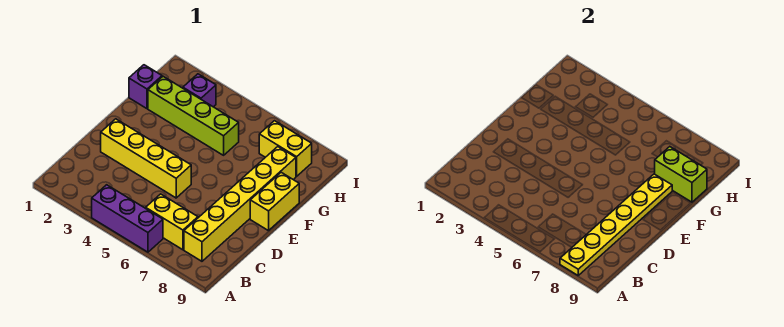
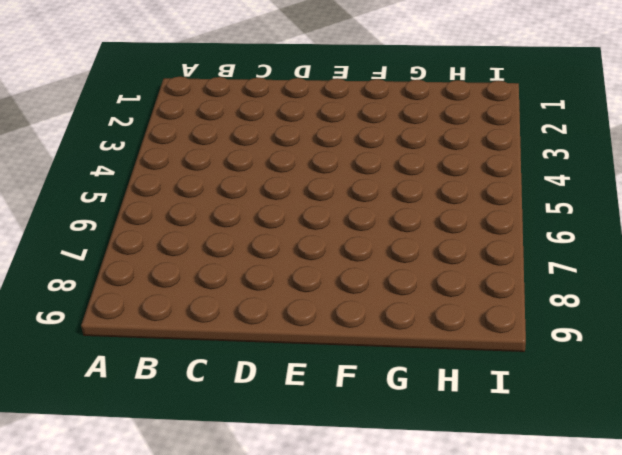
none -> purple 1x3 brick [92,185,163,252]
none -> yellow 1x2 brick [146,194,198,250]

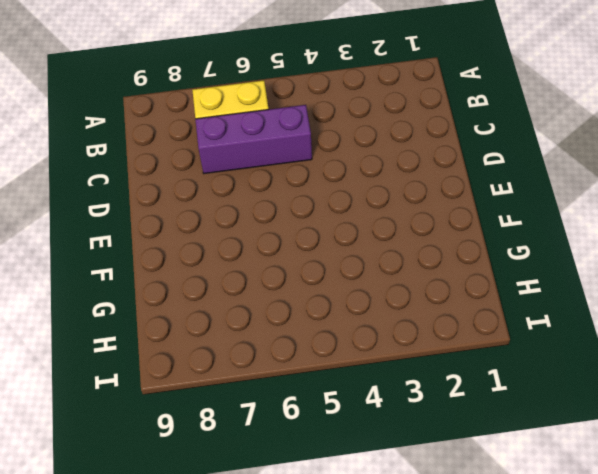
purple 1x3 brick [195,105,312,174] -> purple 1x3 brick moved to [92,185,163,252]
none -> yellow 1x6 brick [184,147,296,261]
none -> yellow 1x4 brick [101,119,191,198]

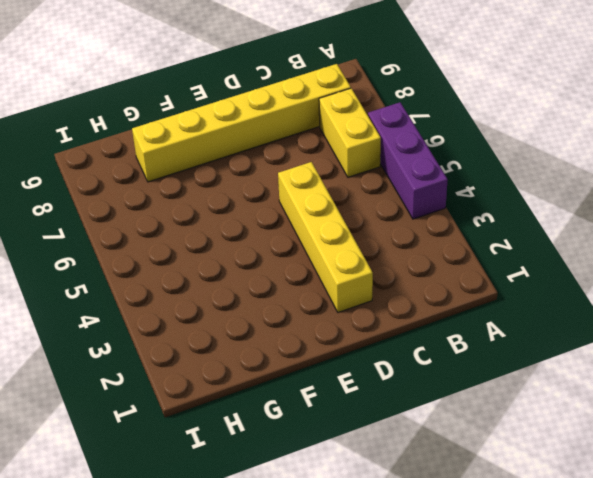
none -> yellow 1x2 brick [250,172,299,231]
none -> purple 1x1 brick [129,65,162,109]

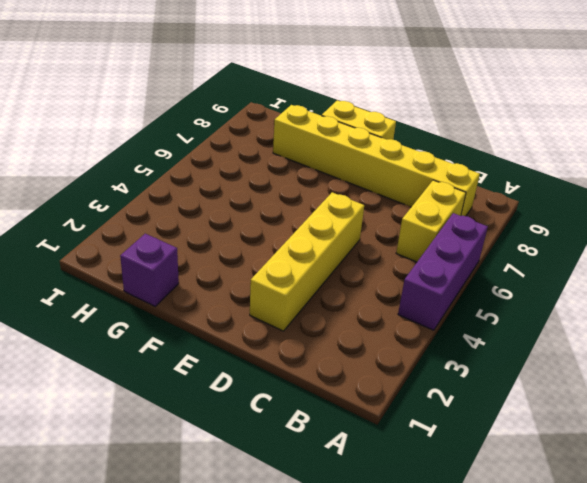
none -> lime 1x4 brick [148,76,239,155]
none -> purple 1x1 brick [183,74,216,107]

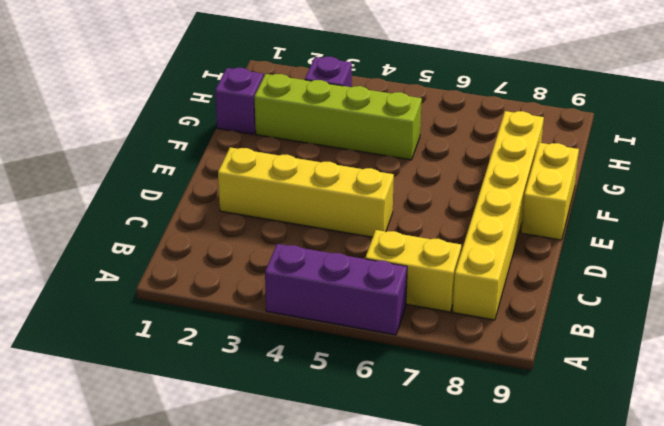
none -> yellow 1x2 brick [259,121,312,176]
none -> yellow 1x6 plate [560,174,672,275]

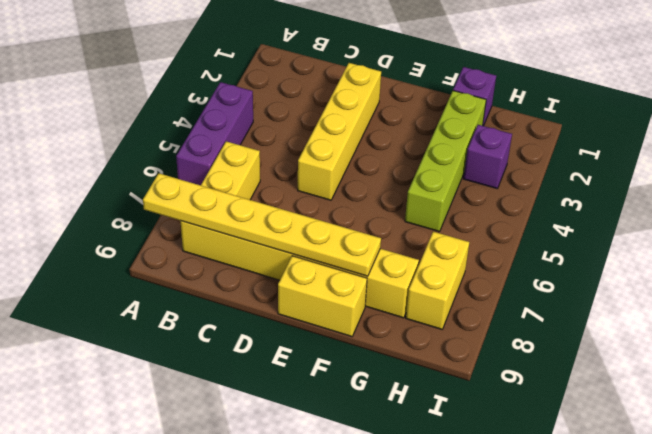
none -> lime 1x2 brick [655,147,707,202]

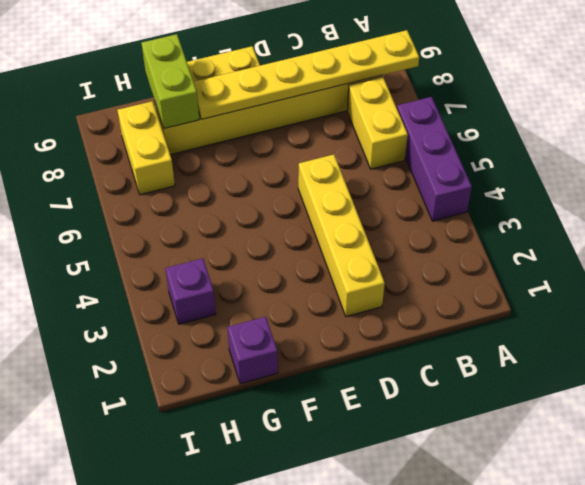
none -> lime 1x4 brick [148,76,239,155]

